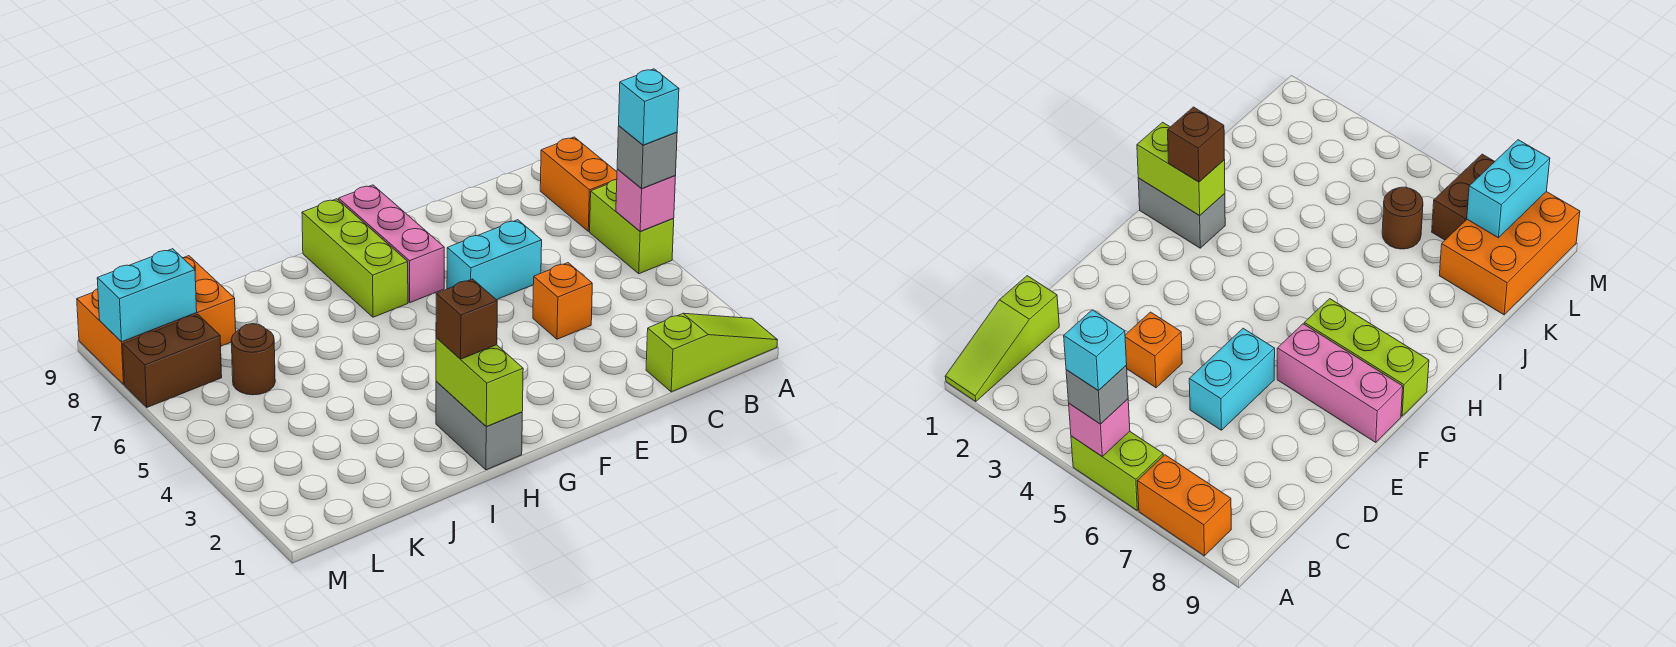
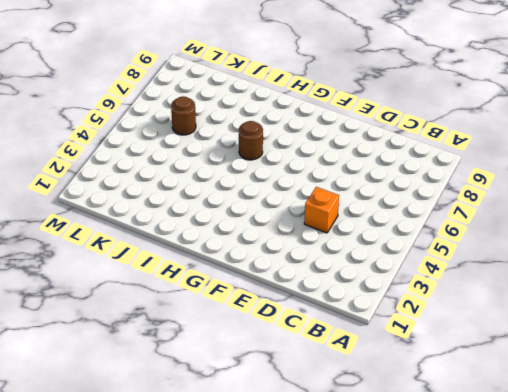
brown 1x1 round brick [239,121,263,160] -> none
none -> lime 1x3 slope [646,313,777,392]
none -> lime 1x2 brick [590,180,674,274]
none -> orange 1x2 brick [540,137,617,231]

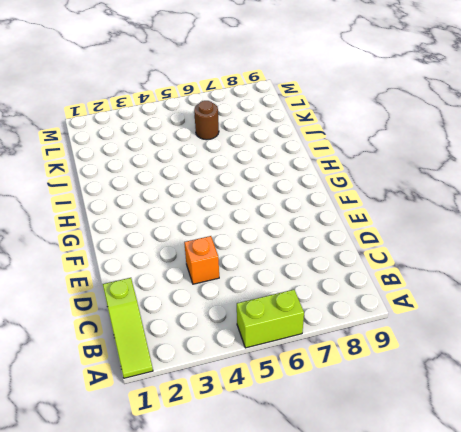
none -> orange 1x2 brick [540,137,617,231]
none -> cyan 1x2 brick [447,220,542,300]
none -> pink 1x3 brick [339,185,444,303]

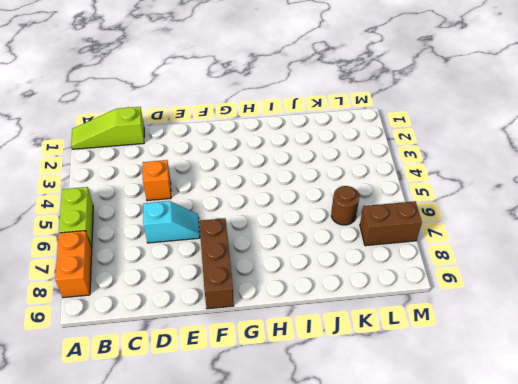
cyan 1x2 slope [143,201,200,243] -> cyan 1x2 brick [447,220,542,300]
brown 1x3 brick [199,218,234,309] -> pink 1x3 brick [339,185,444,303]
none -> lime 1x3 brick [302,199,408,317]
none -> grey 1x2 brick [436,381,522,470]
none -> orange 2x3 brick [77,256,236,384]

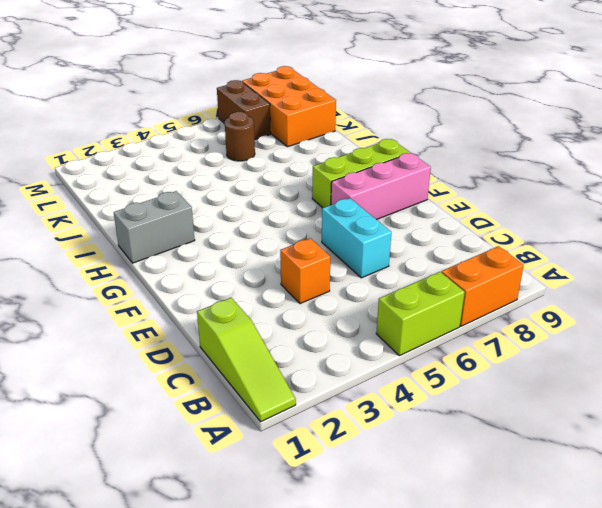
none -> pink 1x1 brick [616,169,675,231]
none -> lime 1x2 brick [436,338,523,427]
none -> cyan 1x2 brick [97,249,197,342]

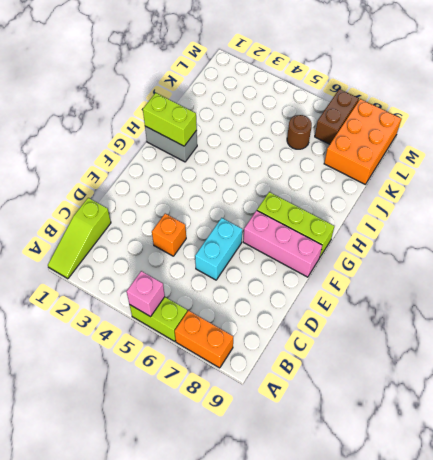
none -> cyan 1x2 brick [97,249,197,342]
none -> grey 1x1 brick [617,126,677,189]
none -> brown 1x1 brick [436,279,497,359]

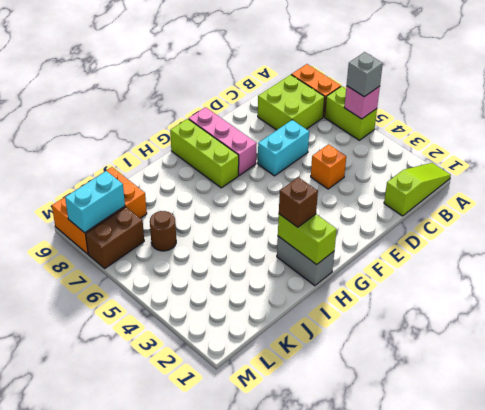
lime 2x2 brick [258,75,325,130] -> none
none -> cyan 1x1 brick [619,69,679,145]

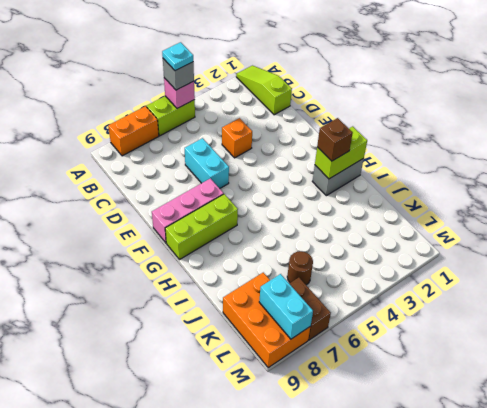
cyan 1x1 plate [162,42,193,71] -> cyan 1x1 brick [619,69,679,145]

